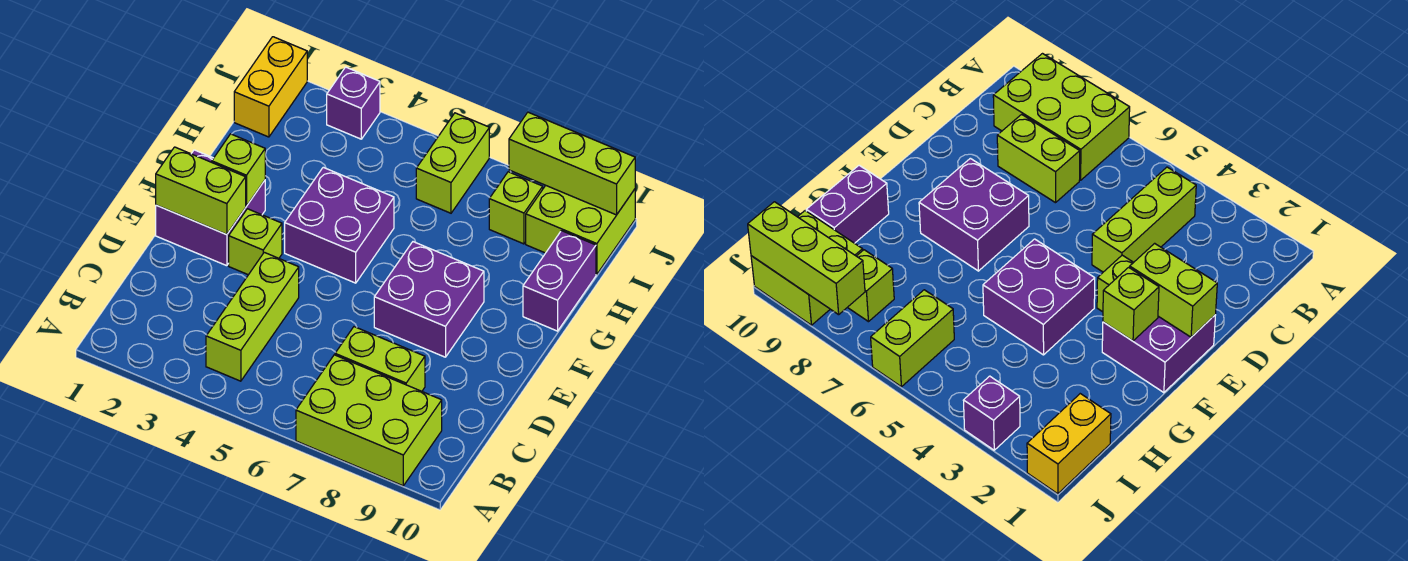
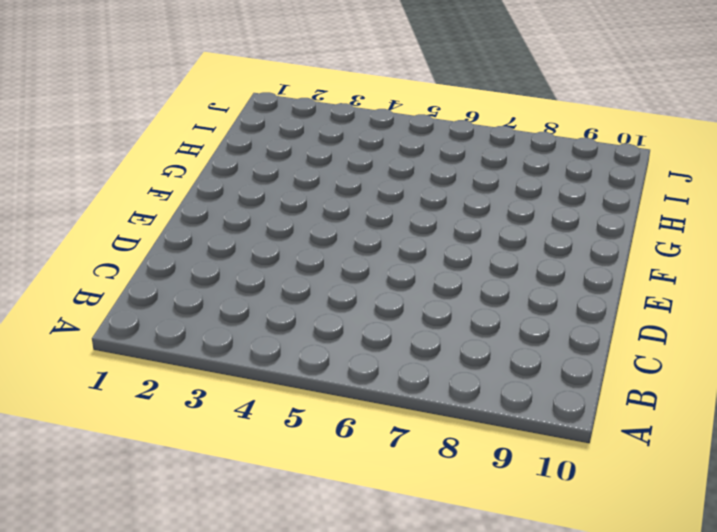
none -> lime 2x3 brick [296,355,442,486]
none -> lime 1x3 brick [206,252,299,381]
none -> lime 1x2 brick [335,327,425,391]

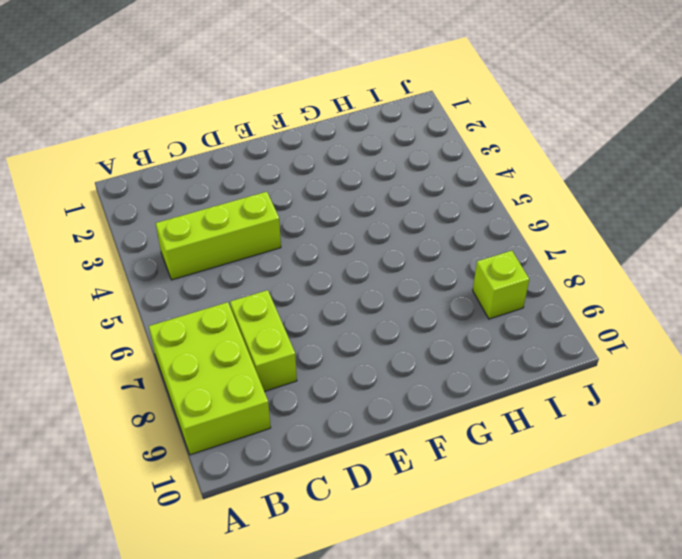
none -> purple 2x2 brick [156,150,265,266]
none -> lime 1x1 brick [229,209,282,275]
none -> purple 2x2 brick [374,242,484,357]

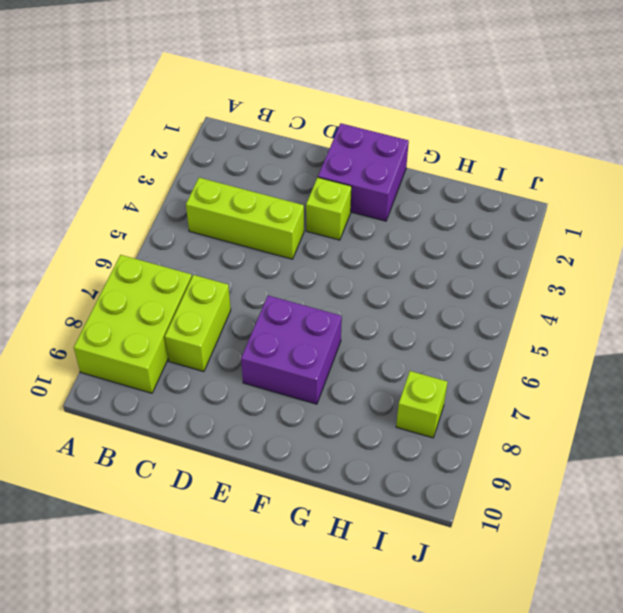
none -> purple 2x2 brick [285,167,394,283]
none -> purple 1x2 brick [523,231,596,331]
none -> yellow 1x2 brick [234,37,307,137]

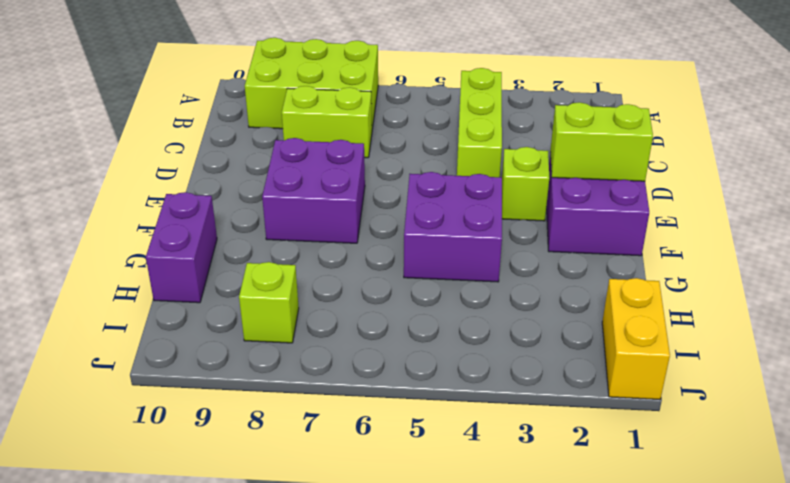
none -> lime 1x2 brick [416,113,489,213]
none -> lime 2x2 brick [526,185,635,274]
none -> purple 1x1 brick [327,67,380,139]

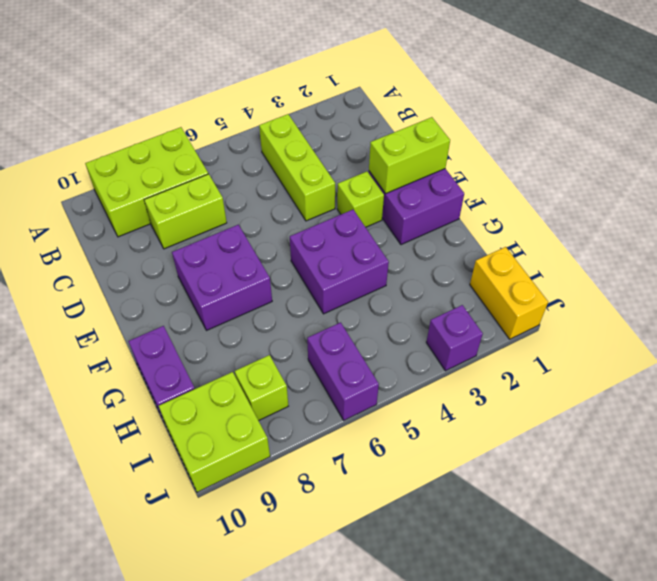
purple 1x2 brick [307,322,379,420] -> lime 1x2 brick [416,113,489,213]
none -> lime 1x1 brick [212,134,265,206]
none -> lime 1x3 brick [509,112,635,215]

